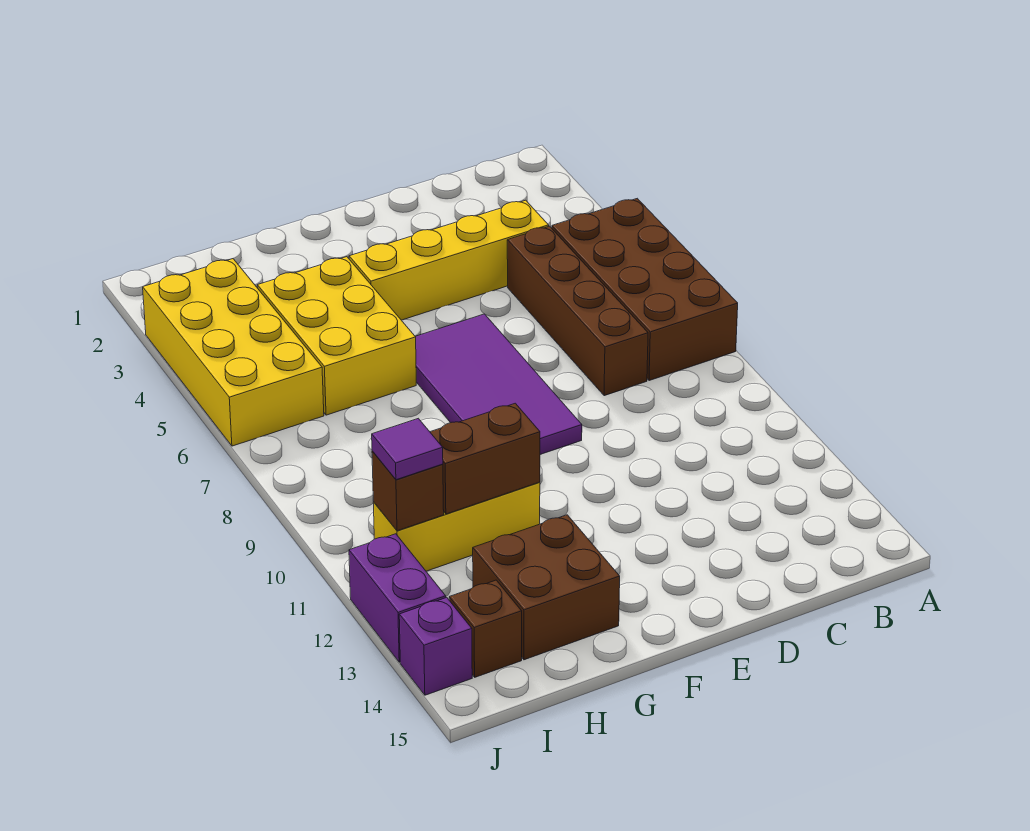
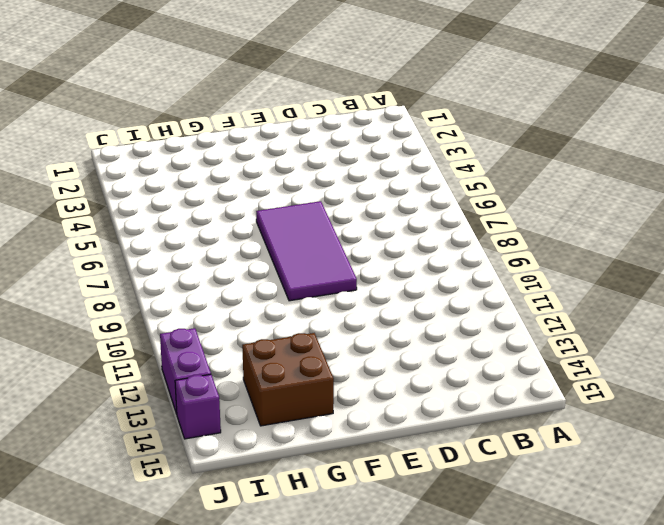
none -> brown 2x4 brick [552,198,738,381]
none -> yellow 1x4 brick [349,200,549,320]
none -> brown 1x4 brick [507,226,648,396]

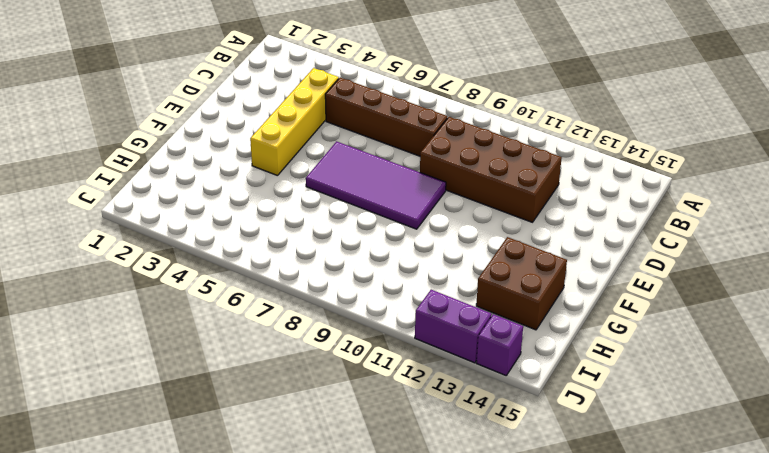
brown 2x4 brick [420,117,562,222] -> brown 2x4 brick moved to [552,198,738,381]
none -> yellow 2x3 brick [257,257,416,415]
none -> yellow 1x3 brick [373,482,540,571]
none -> yellow 2x4 brick [143,259,324,446]

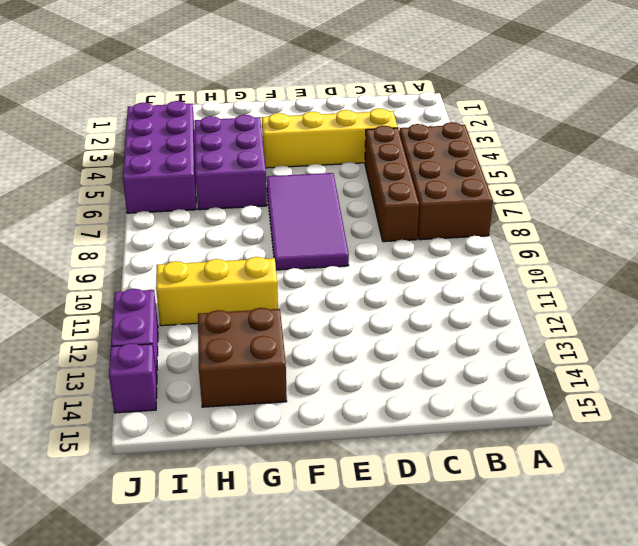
purple 2x3 brick [194,115,267,210] -> yellow 2x3 brick [257,257,416,415]
purple 2x4 brick [123,101,196,213] -> yellow 2x4 brick [143,259,324,446]
none -> brown 1x1 brick [449,580,522,677]
none -> brown 1x2 brick [430,403,540,514]
none -> brown 1x1 brick [372,451,444,531]

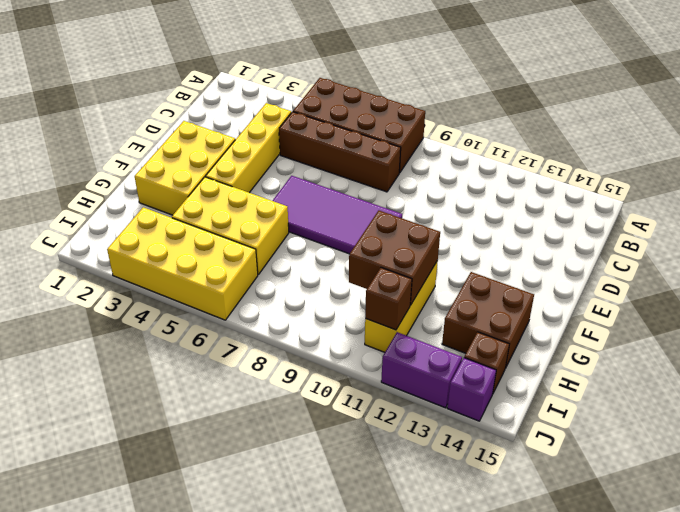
yellow 2x3 brick [135,121,235,215] -> none
brown 2x2 brick [349,211,440,305] -> brown 1x2 brick [430,403,540,514]
none -> purple 1x1 tile [372,418,443,480]

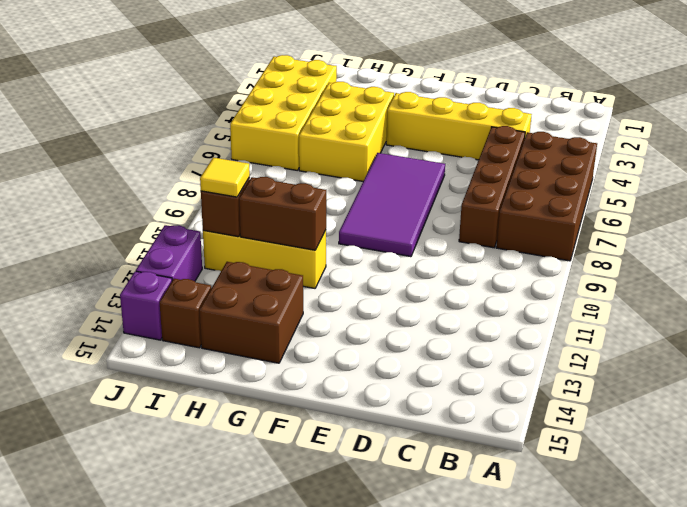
yellow 1x1 tile [200,158,250,197] -> purple 1x1 tile [372,418,443,480]

